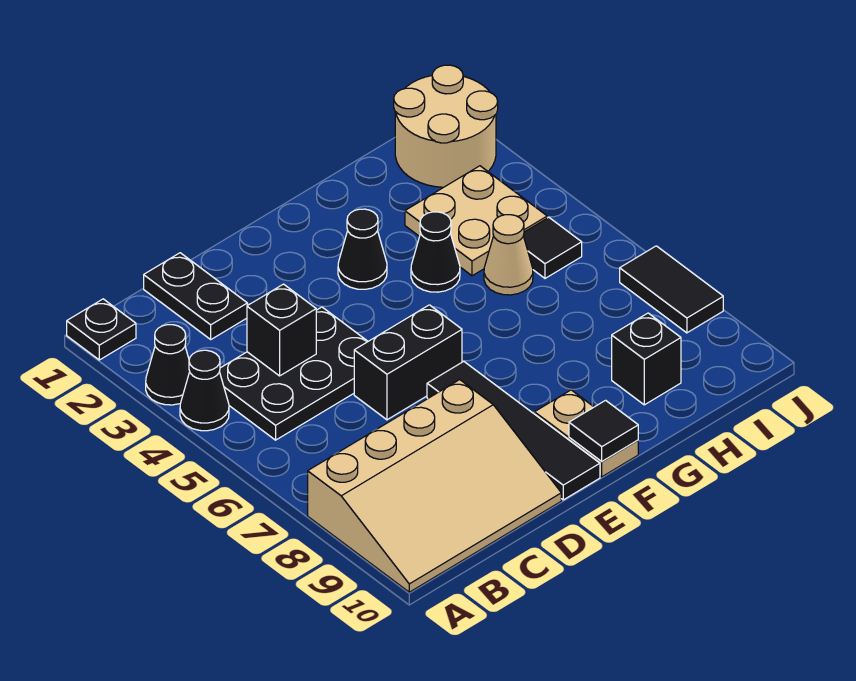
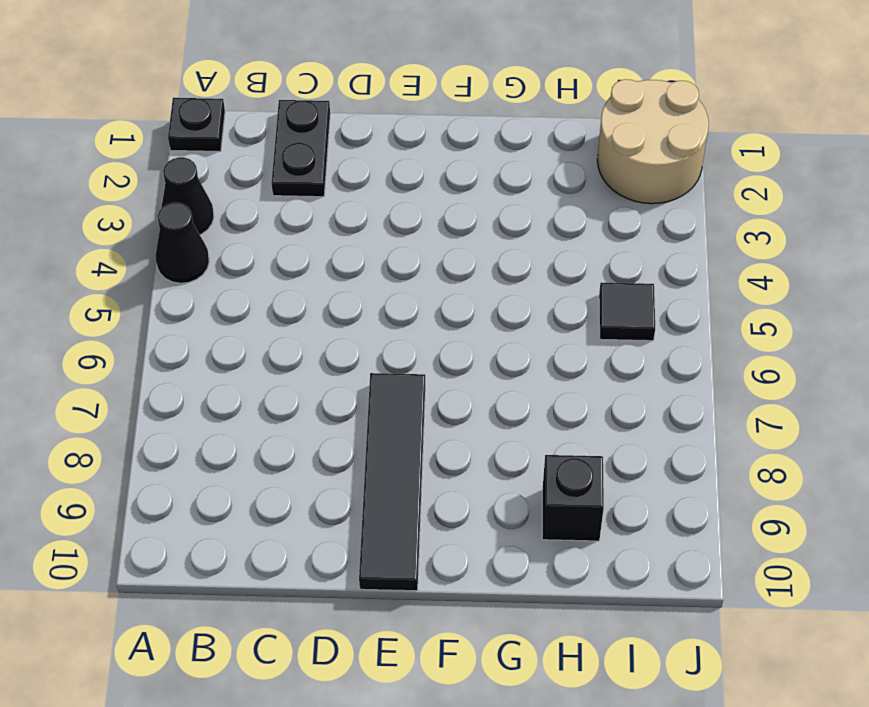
none -> tan 3x4 slope [308,380,561,592]
none -> black 2x3 plate [219,307,368,440]
none -> black 1x2 brick [354,305,462,420]

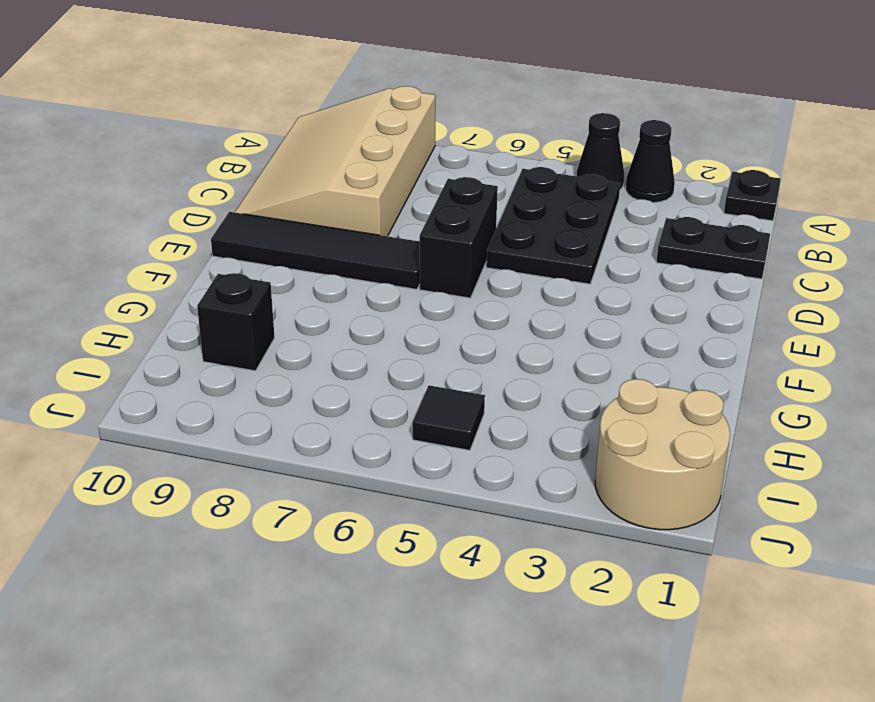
none -> black 1x1 cone [338,209,387,289]
none -> tan 1x2 plate [535,390,638,477]
none -> black 1x1 cone [411,212,460,292]

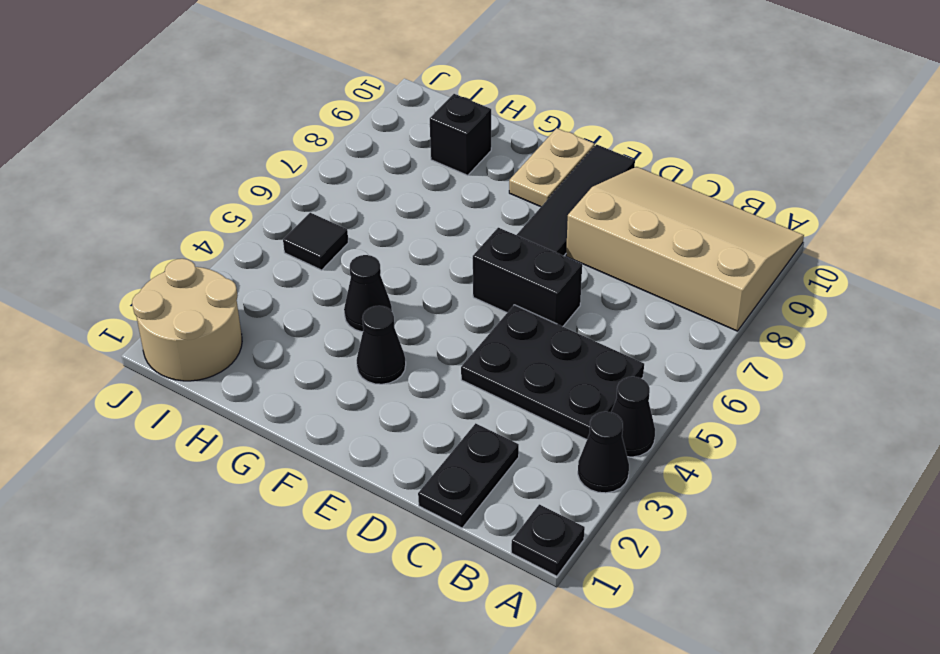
none -> tan 2x2 plate [405,166,547,276]
none -> tan 1x1 cone [484,215,533,295]
none -> black 1x2 tile [620,246,723,333]

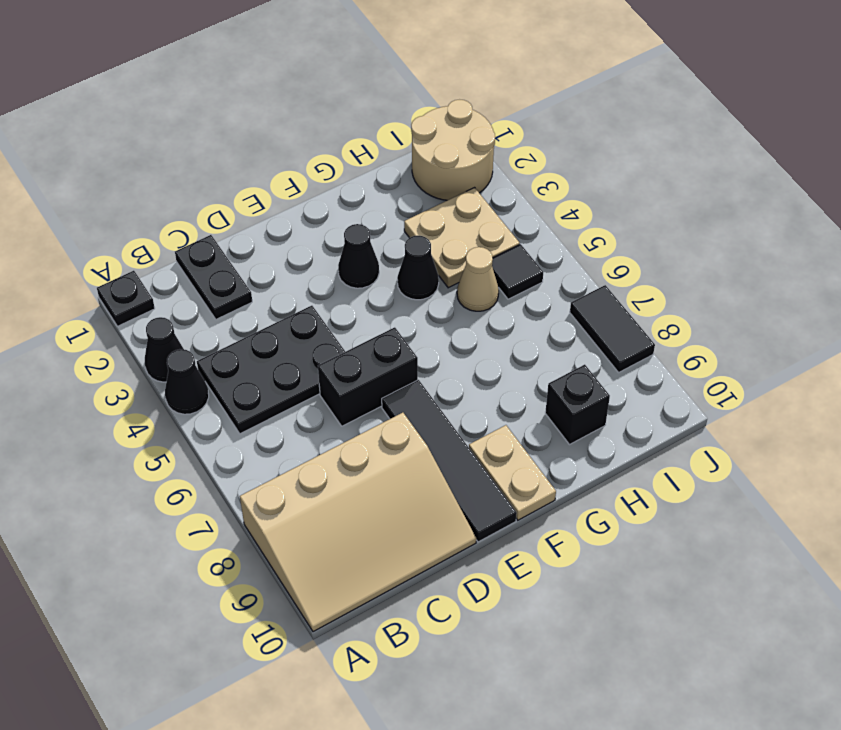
none -> black 1x1 brick [247,284,316,376]
none -> black 1x1 tile [569,400,638,462]

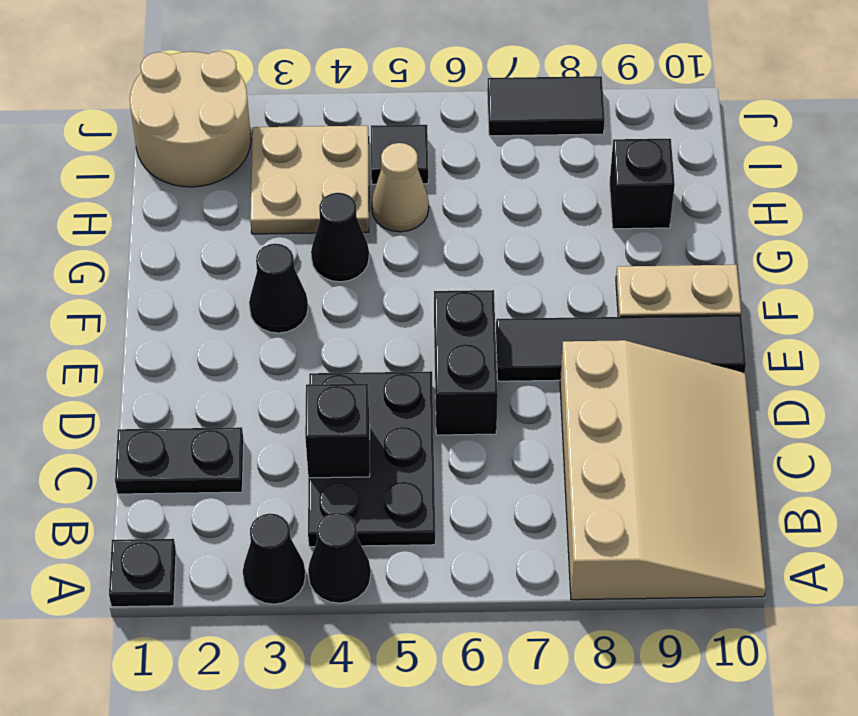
none -> black 1x1 tile [569,400,638,462]

